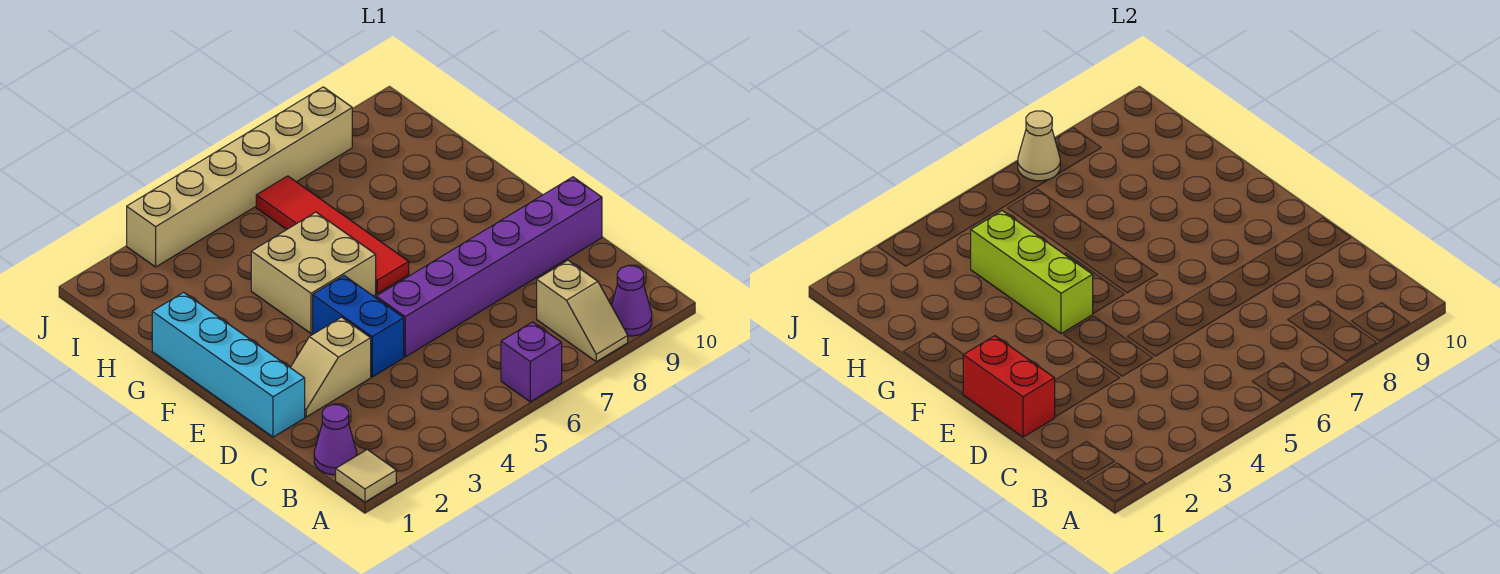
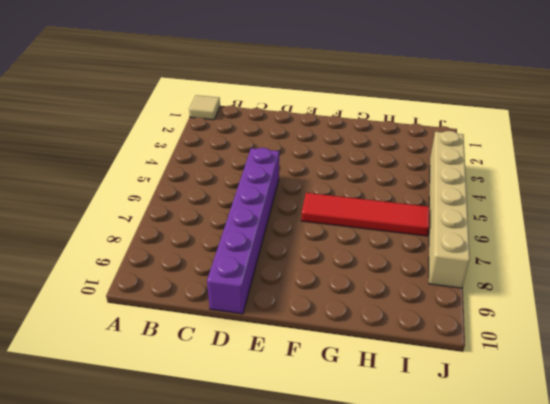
none -> purple 1x1 brick [501,322,562,402]
none -> tan 1x2 slope [537,260,628,362]
none -> purple 1x1 cone [611,266,652,336]

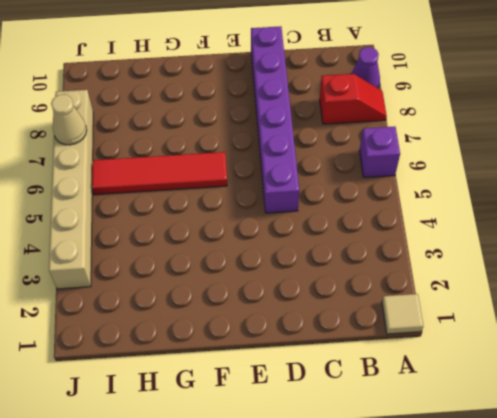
red 1x2 slope [320,74,387,124] -> tan 1x2 slope [537,260,628,362]
none -> purple 1x1 cone [314,405,357,475]
none -> cyan 1x4 brick [152,292,305,437]
none -> tan 1x2 slope [290,317,371,417]

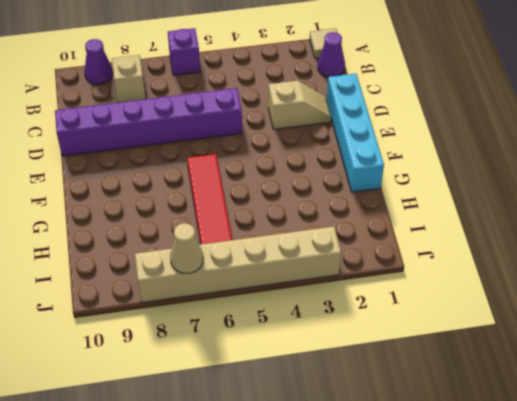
none -> blue 1x2 brick [313,276,404,377]
none -> tan 2x2 brick [251,212,376,334]
none -> red 1x2 brick [963,336,1055,437]

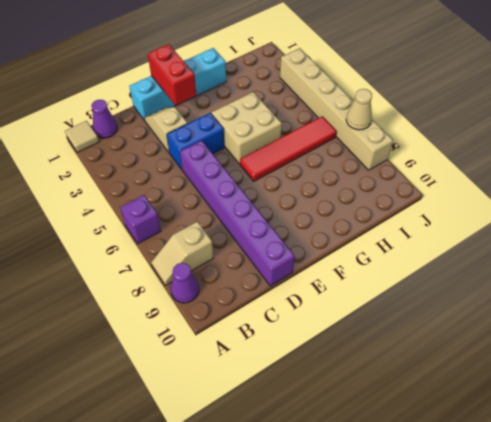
red 1x2 brick [148,44,196,106] -> red 1x2 brick turned to [963,336,1055,437]
none -> lime 1x3 brick [971,211,1093,334]

